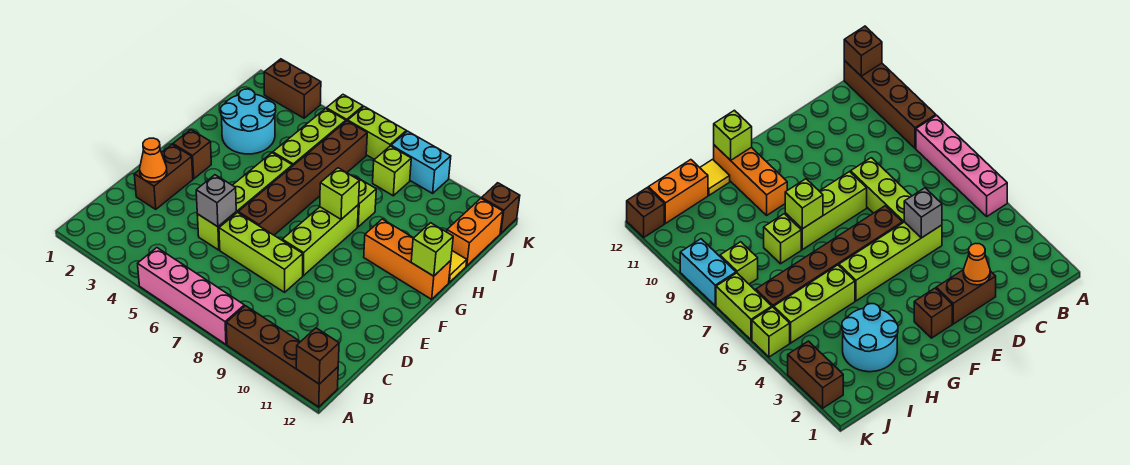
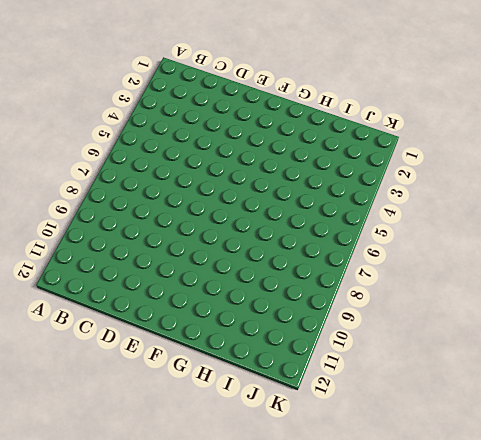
none -> pink 1x4 brick [138,248,244,344]
none -> brown 1x4 brick [226,306,338,407]
none -> brown 1x2 brick [134,144,193,209]

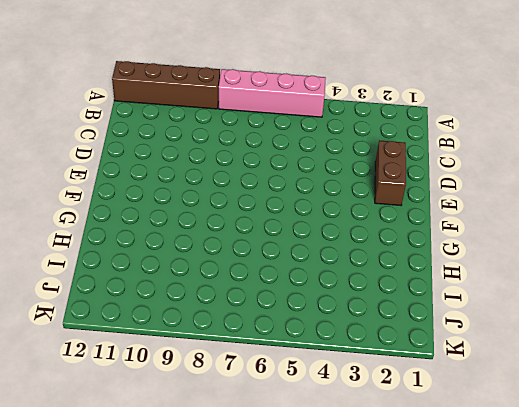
none -> lime 1x4 brick [197,153,292,250]
none -> lime 1x3 brick [219,213,303,292]
none -> brown 1x6 brick [238,121,367,235]

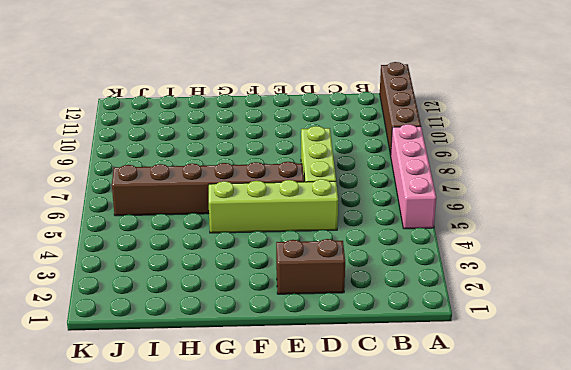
none -> lime 1x3 brick [282,205,358,276]
none -> brown 1x1 brick [173,130,211,179]
none -> orange 1x3 brick [364,219,451,299]

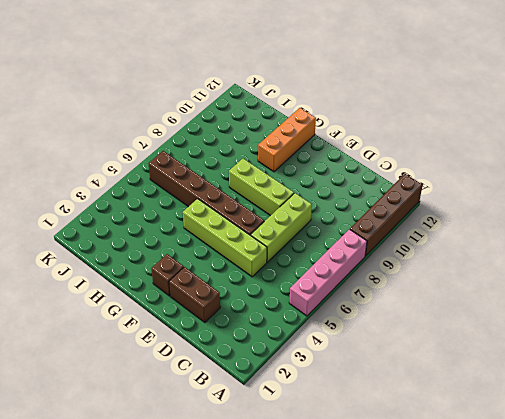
none -> cyan 2x2 round brick [221,89,276,154]
none -> lime 1x3 brick [273,109,346,166]
none -> lime 1x1 brick [355,176,376,227]

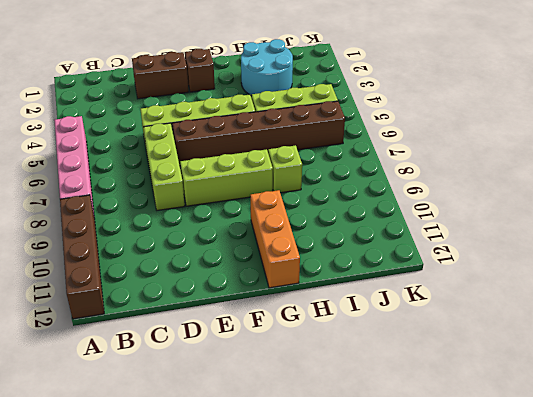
none -> yellow 1x1 tile [449,251,467,282]
none -> orange 1x2 brick [447,199,503,266]
none -> lime 1x1 brick [373,146,411,196]

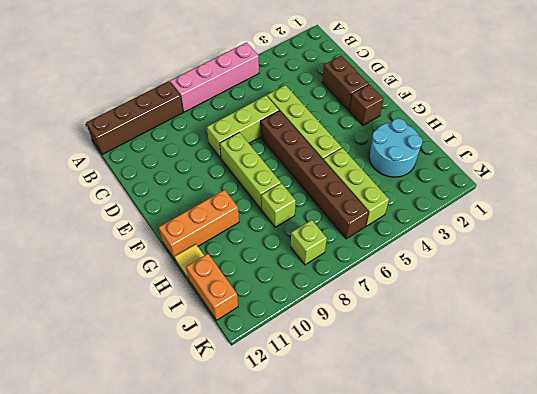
none -> brown 1x2 brick [264,59,321,118]
none -> lime 1x1 brick [326,95,363,121]
none -> lime 1x2 brick [348,107,406,160]

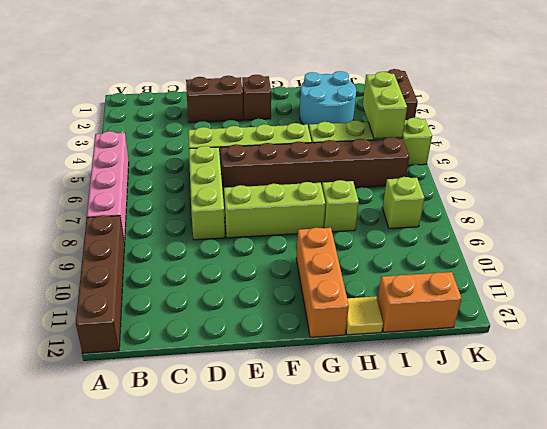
lime 1x2 brick [363,72,407,139] -> lime 1x2 brick moved to [348,107,406,160]
none -> cyan 1x2 brick [391,131,451,193]
none -> brown 1x1 brick [481,183,520,233]
none -> brown 1x1 brick [296,328,339,384]

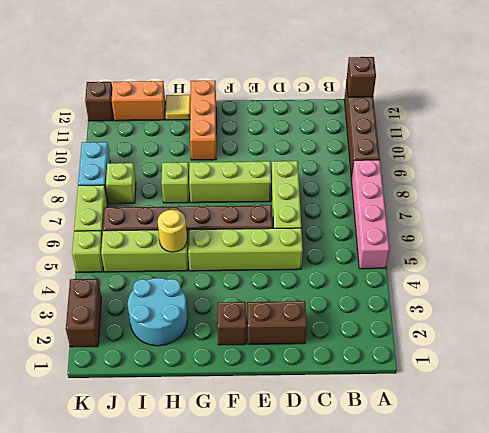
yellow 1x1 round brick [158,210,187,252] -> none
none -> orange 1x1 cone [140,138,167,182]
none -> grey 1x1 brick [196,175,236,227]
none -> lime 1x1 brick [320,168,359,219]

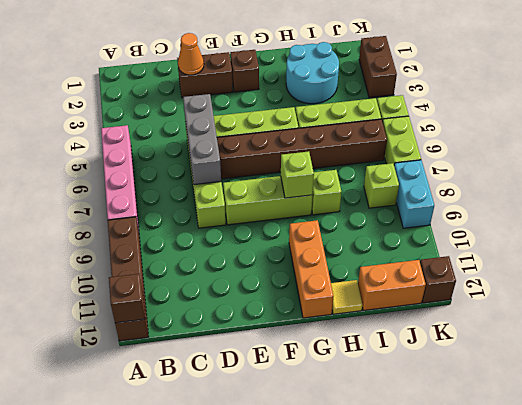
grey 1x3 brick [183,94,221,185] -> grey 1x1 brick [196,175,236,227]
none -> lime 1x1 brick [411,223,453,276]

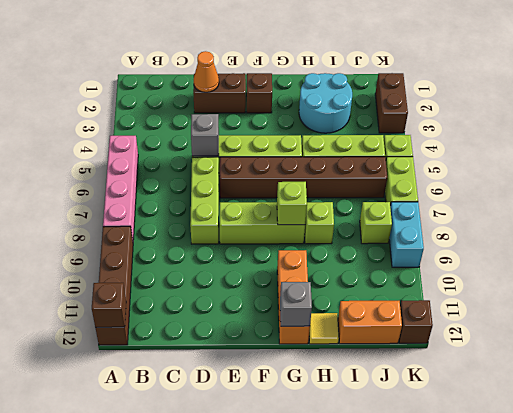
grey 1x1 brick [280,282,312,326] -> lime 1x1 brick [411,223,453,276]

